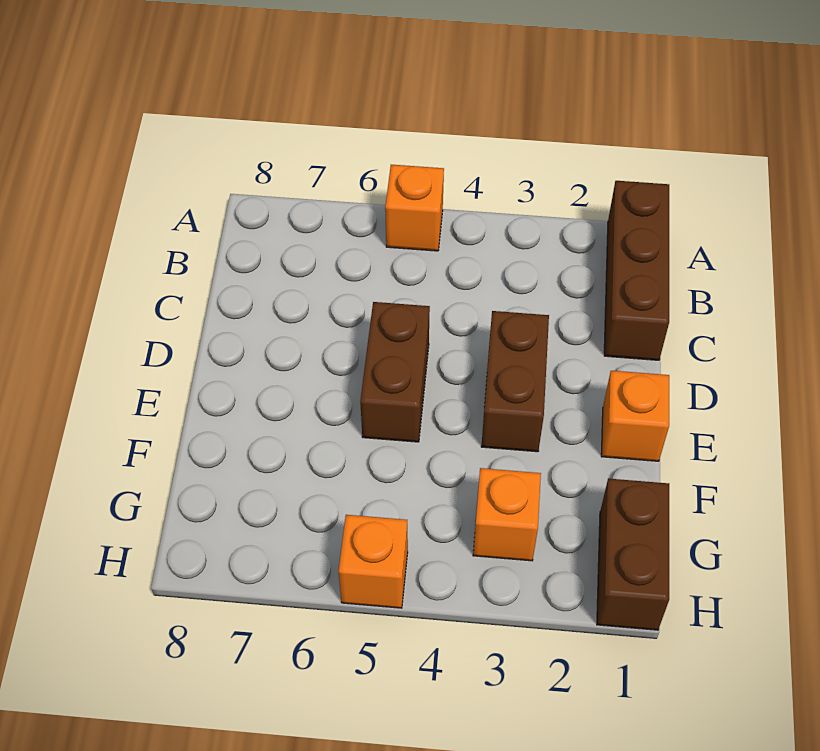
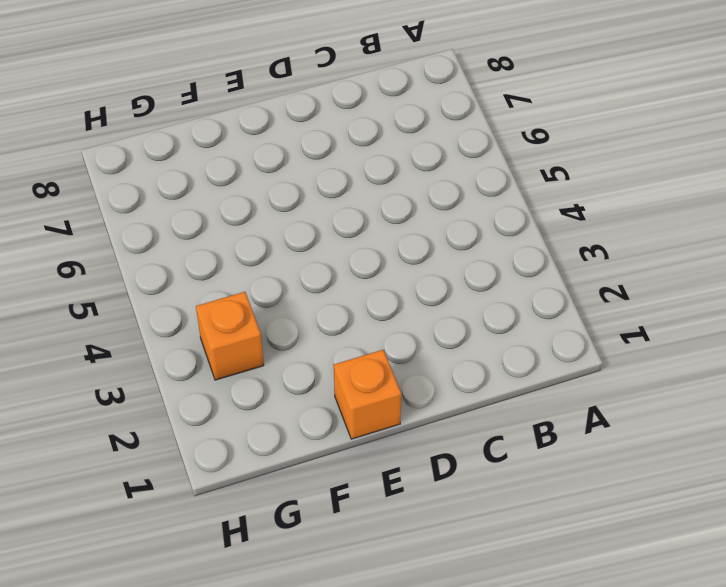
none -> brown 1x3 brick [604,181,669,360]
none -> orange 1x1 brick [385,165,444,251]

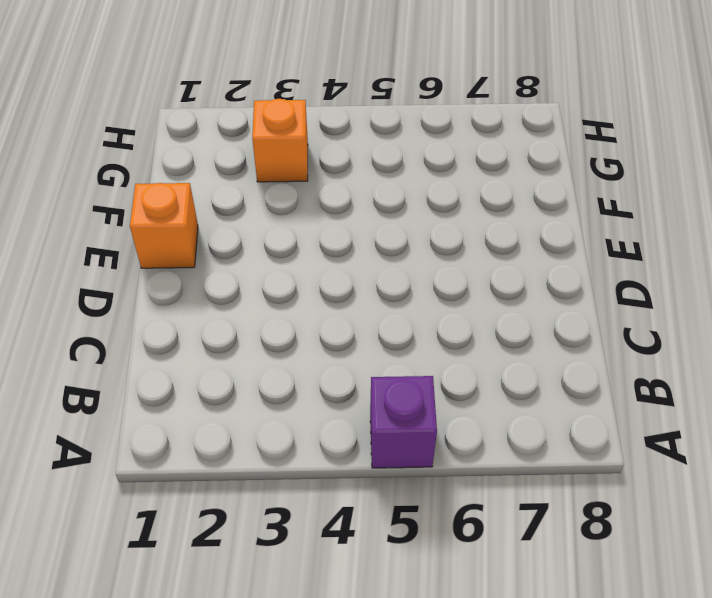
purple 1x1 brick [370,376,437,468] -> orange 1x1 brick [385,165,444,251]
none -> brown 1x3 brick [604,181,669,360]
none -> brown 1x2 brick [481,311,549,452]

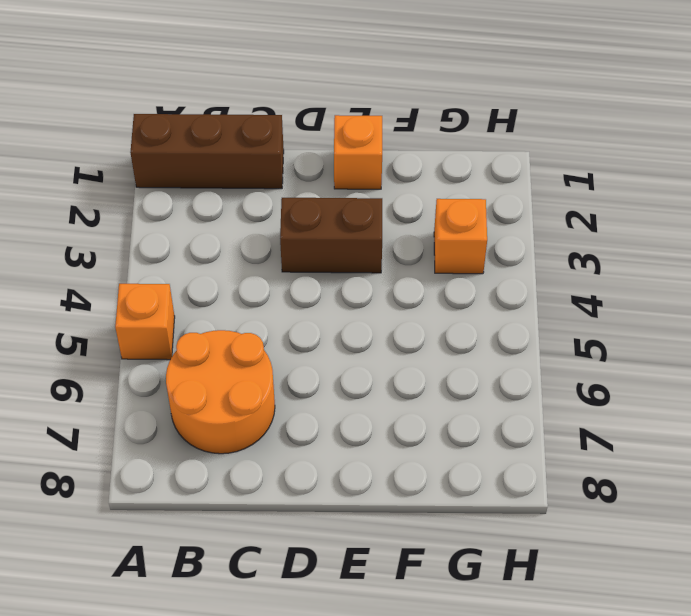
orange 2x2 round brick [166,330,275,454] -> none
none -> brown 1x2 brick [360,302,430,442]
none -> brown 1x2 brick [597,479,669,630]

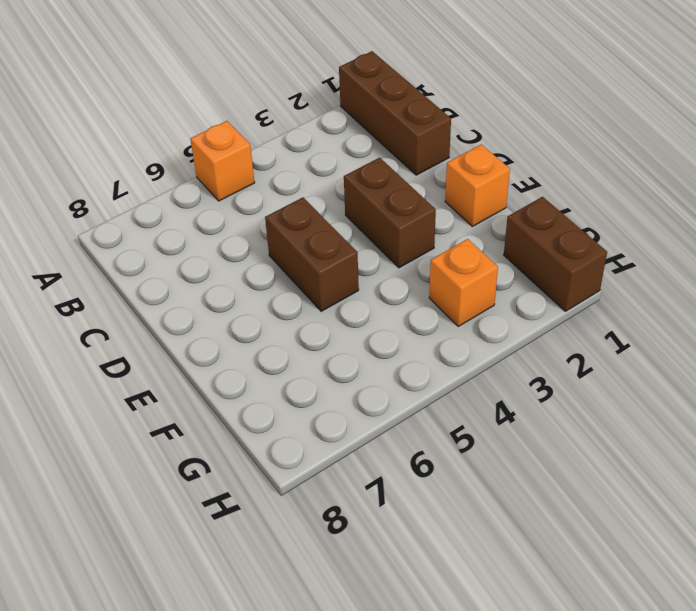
none -> orange 1x1 brick [339,515,408,608]

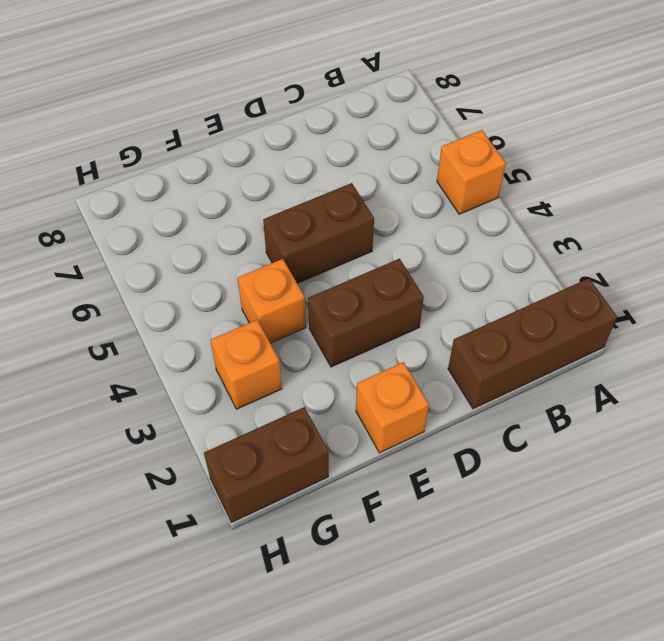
orange 1x1 brick [238,259,306,343] -> orange 1x1 brick moved to [339,515,408,608]

